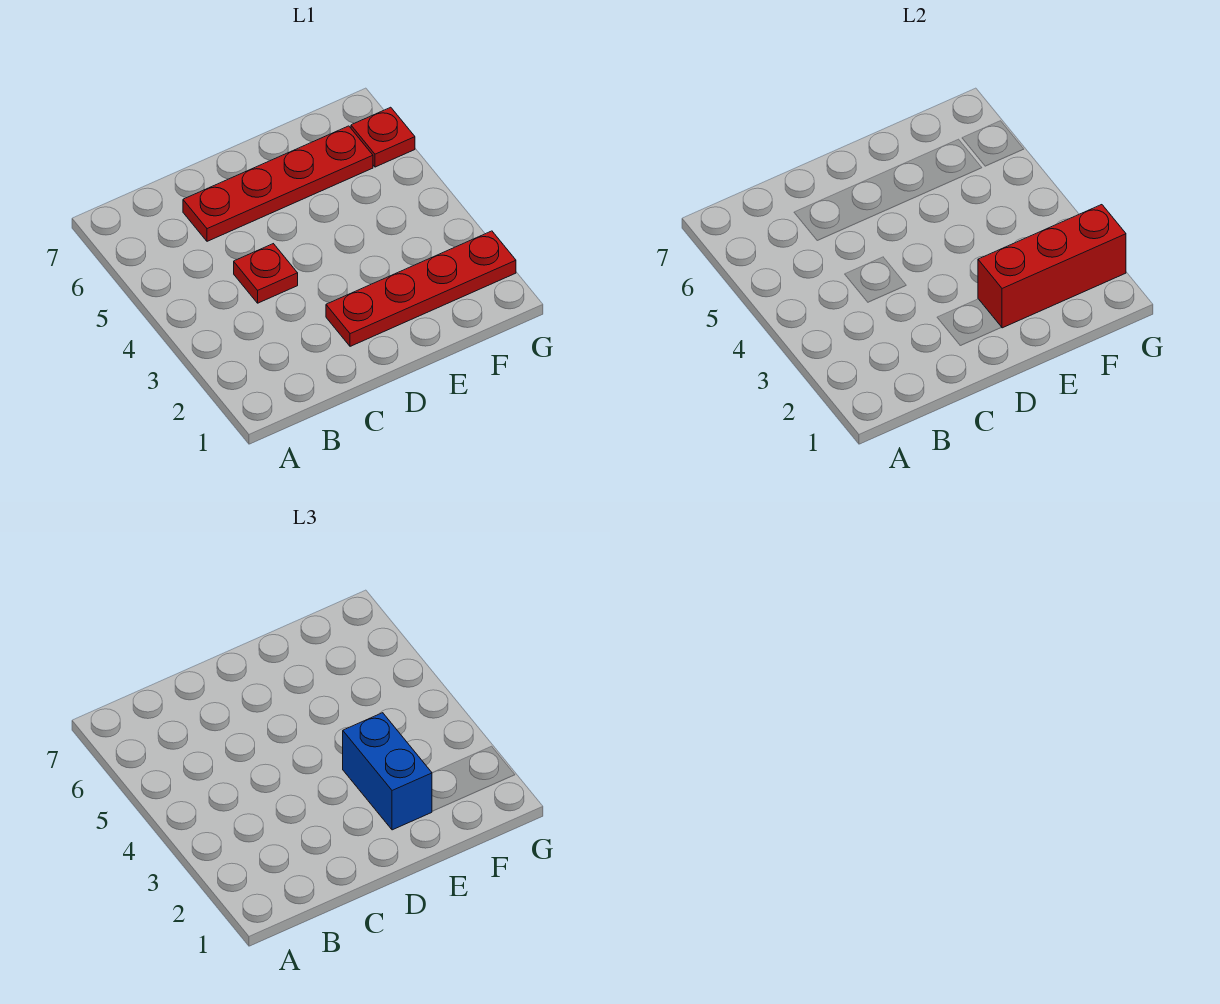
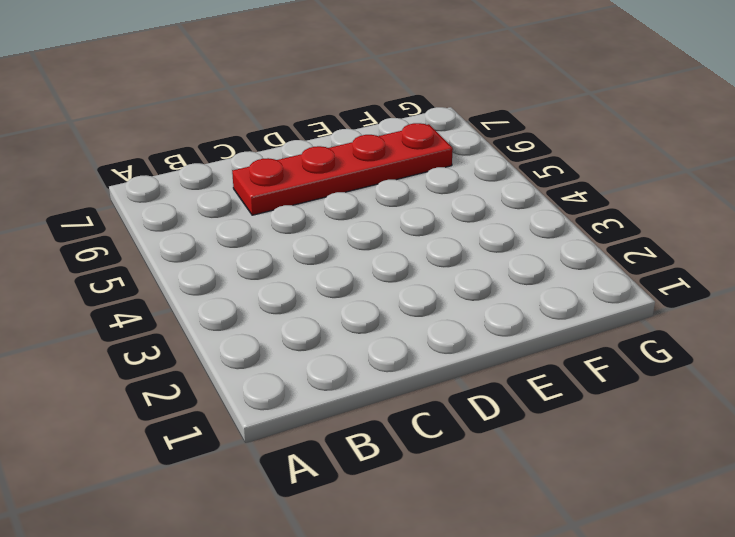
none -> red 1x1 plate [234,244,298,303]
none -> red 1x4 plate [326,231,516,346]

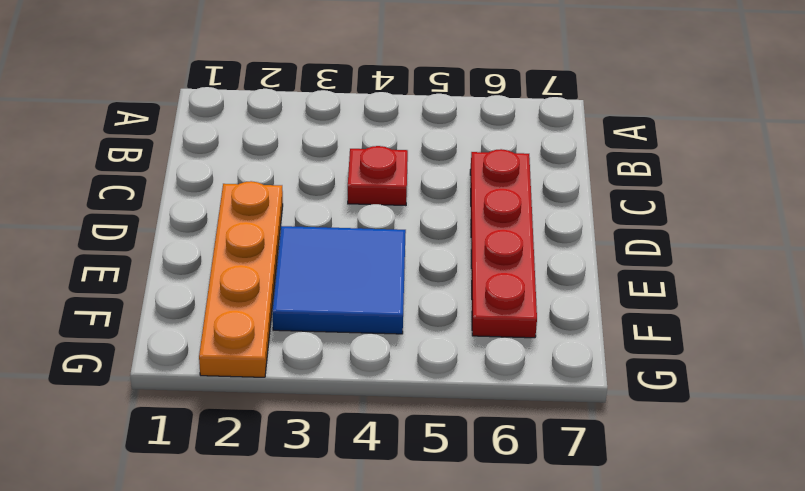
orange 1x4 plate [199,181,283,377] -> red 1x4 plate [326,231,516,346]
blue 2x2 tile [273,226,406,334] -> none
none -> red 1x1 plate [351,107,415,167]
none -> red 1x3 brick [978,205,1126,328]

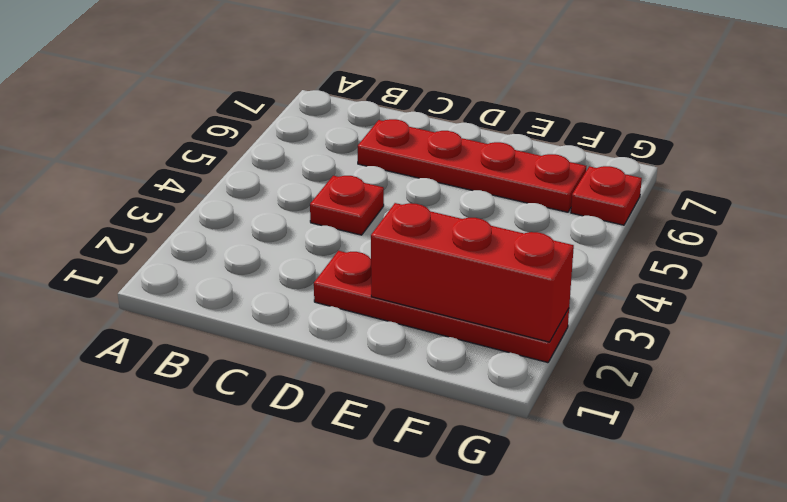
none -> blue 1x2 brick [343,713,432,830]

